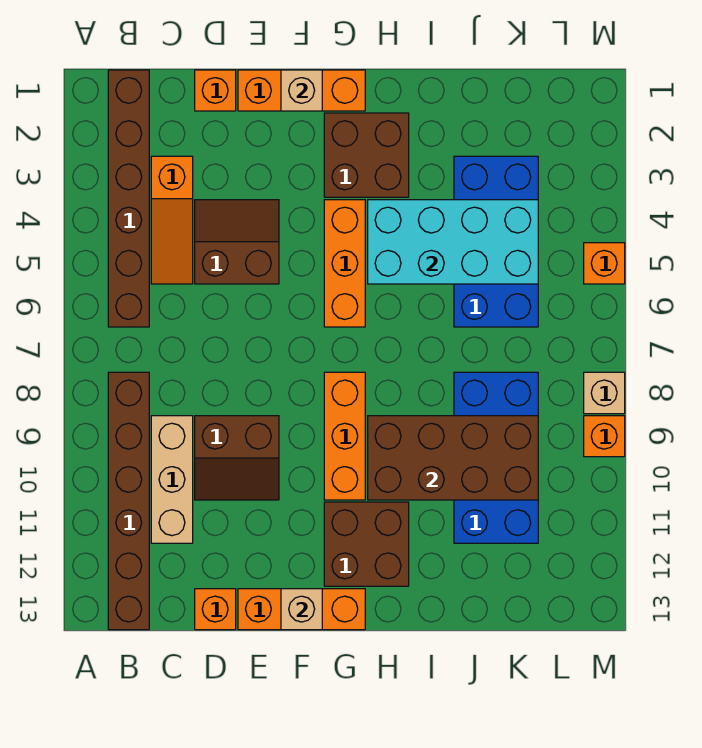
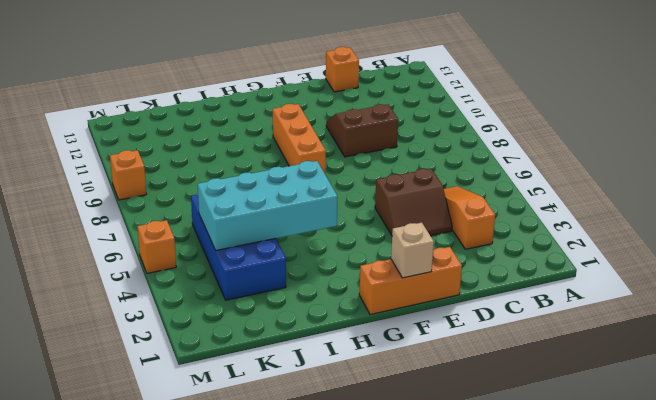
none -> brown 1x6 brick [108,70,149,327]
none -> brown 1x6 brick [108,372,149,630]
none -> tan 1x3 brick [151,416,193,543]

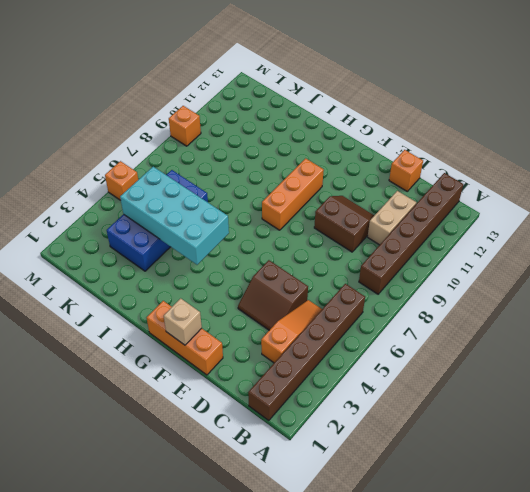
tan 1x2 brick [368,191,416,245] -> tan 1x3 brick [151,416,193,543]
none -> orange 1x1 brick [195,70,236,111]
none -> orange 1x3 brick [238,589,365,630]
none -> brown 2x2 brick [324,113,409,197]

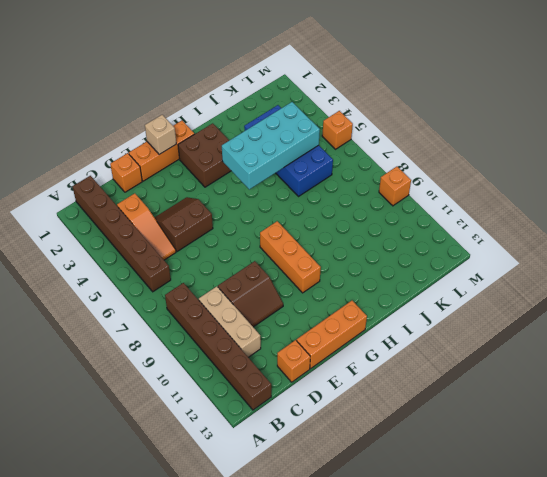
none -> orange 1x3 brick [324,200,365,327]
none -> brown 2x2 brick [324,502,409,586]
none -> blue 2x4 brick [454,372,538,543]

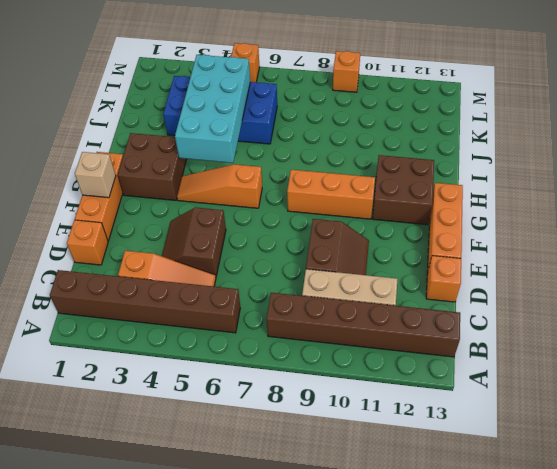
orange 1x3 slope [177,164,262,208] -> orange 1x3 brick [324,200,365,327]
none -> blue 2x4 brick [454,372,538,543]
none -> tan 1x1 brick [584,372,625,414]
none -> tan 1x1 brick [281,589,322,630]

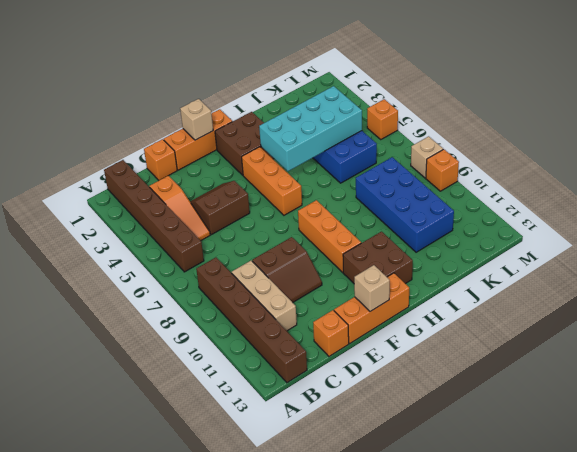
none -> brown 2x4 brick [368,416,538,500]

